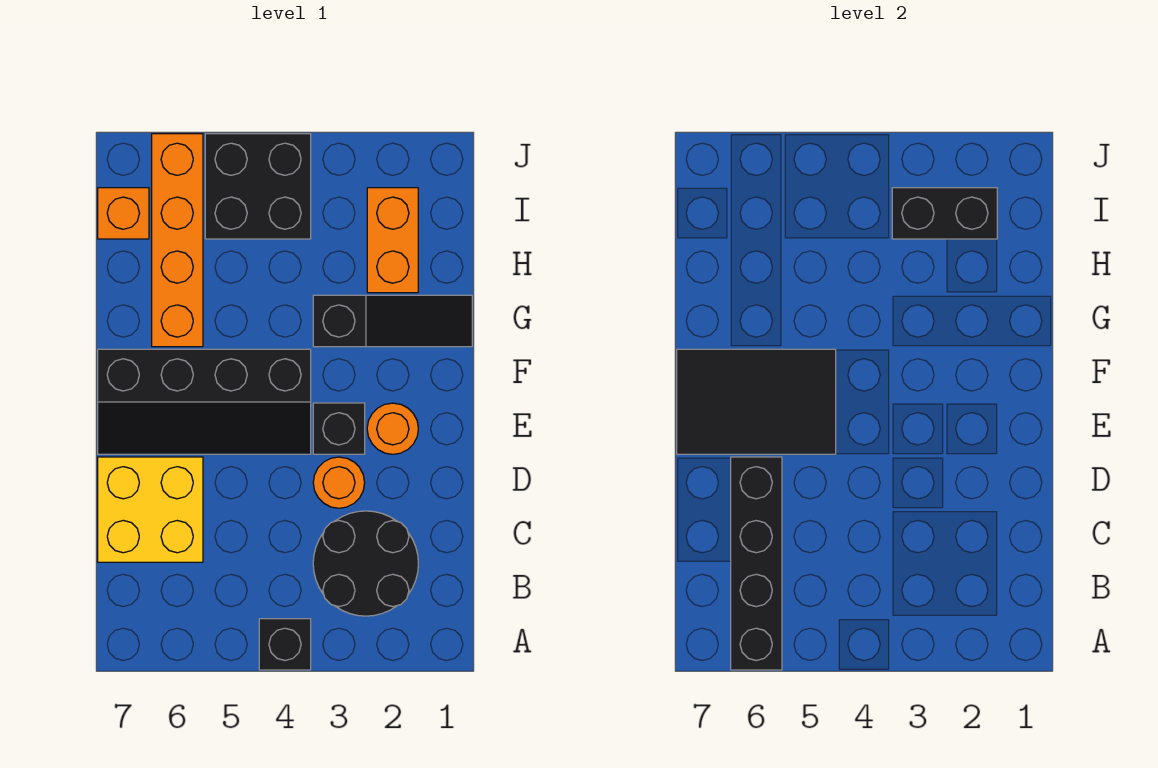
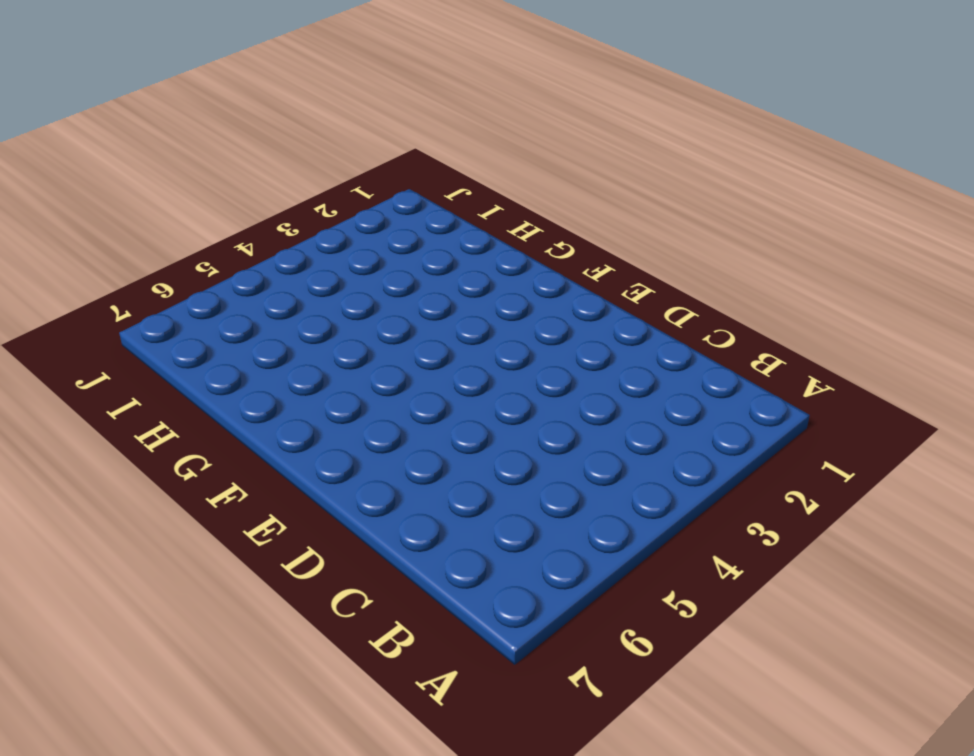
none -> black 1x1 brick [259,619,311,670]
none -> black 2x2 round brick [313,511,418,616]
none -> yellow 2x2 brick [98,457,203,562]

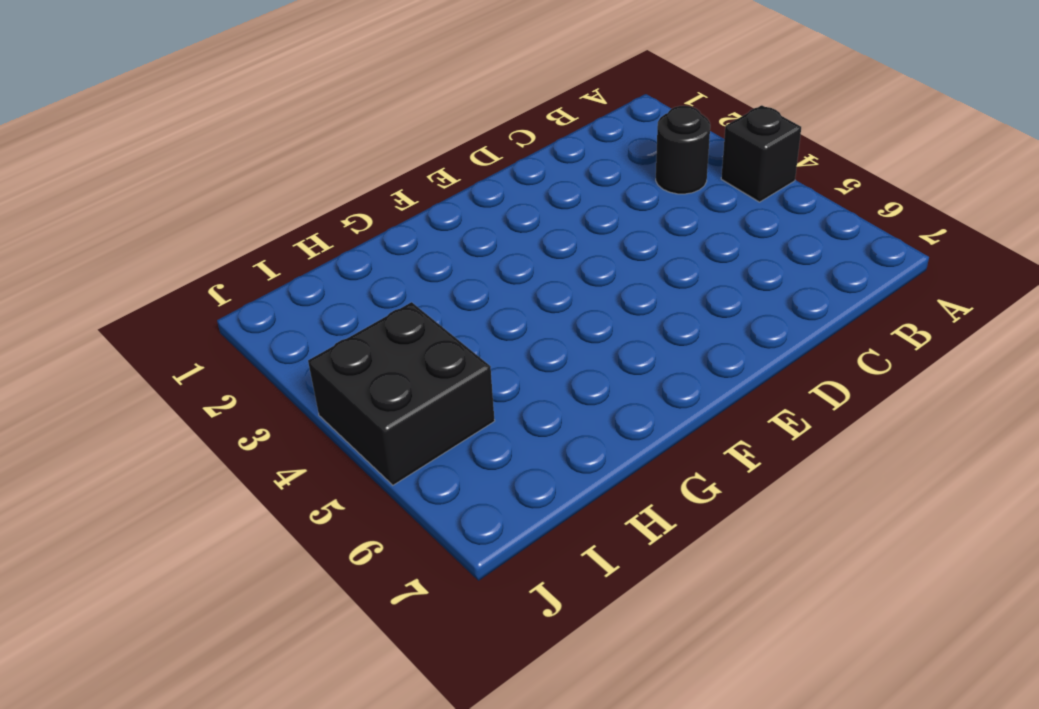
black 1x1 round brick [656,106,710,194] -> black 2x2 round brick [313,511,418,616]
none -> yellow 2x2 brick [98,457,203,562]
none -> orange 1x1 round brick [313,457,365,508]
none -> orange 1x1 round brick [367,403,418,454]

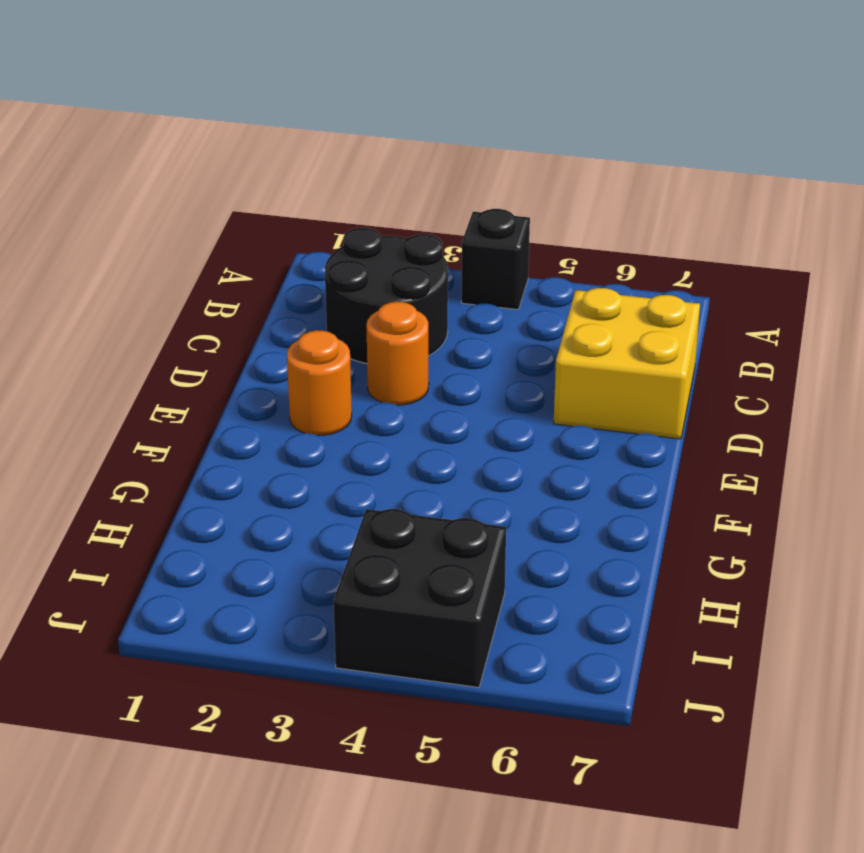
none -> black 1x1 brick [313,403,365,454]
none -> black 2x4 slope [98,349,311,454]
none -> black 1x3 slope [313,295,472,347]

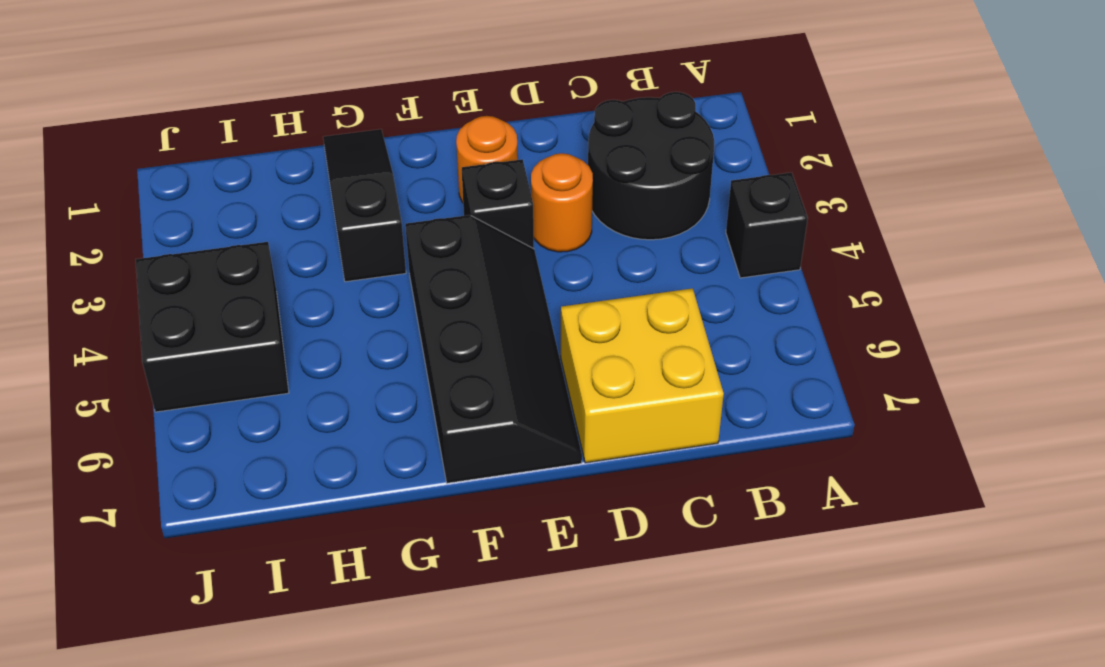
none -> orange 1x4 brick [152,134,203,347]
none -> orange 1x2 brick [367,188,418,293]
none -> orange 1x1 brick [98,188,149,239]

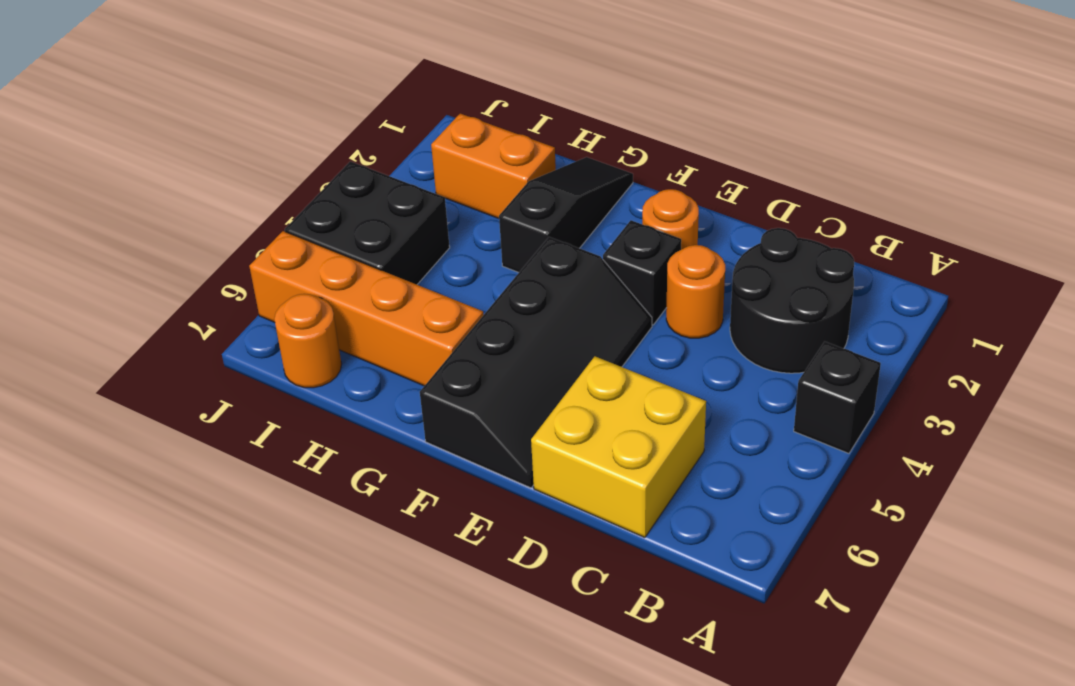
orange 1x1 round brick [274,294,341,388] -> orange 1x1 brick [98,188,149,239]
none -> black 1x4 brick [731,457,782,670]
none -> black 2x3 tile [677,349,836,454]
none -> black 1x2 brick [892,188,997,239]

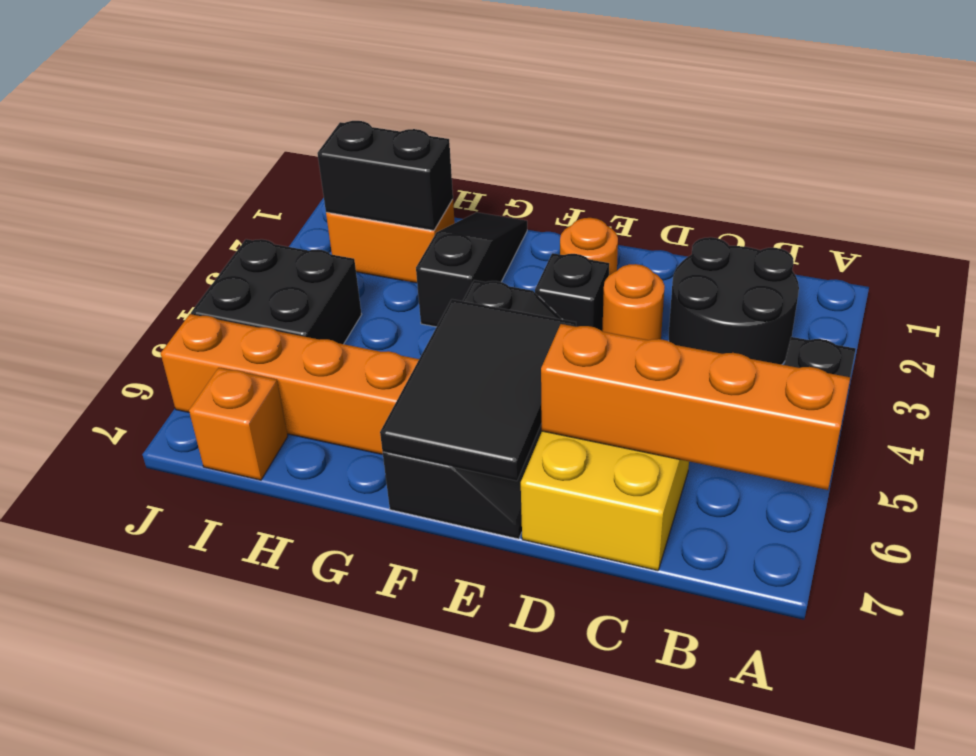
orange 1x4 brick [541,324,850,490] -> black 1x4 brick [731,457,782,670]
black 1x2 brick [317,121,453,230] -> black 1x2 brick turned to [892,188,997,239]

